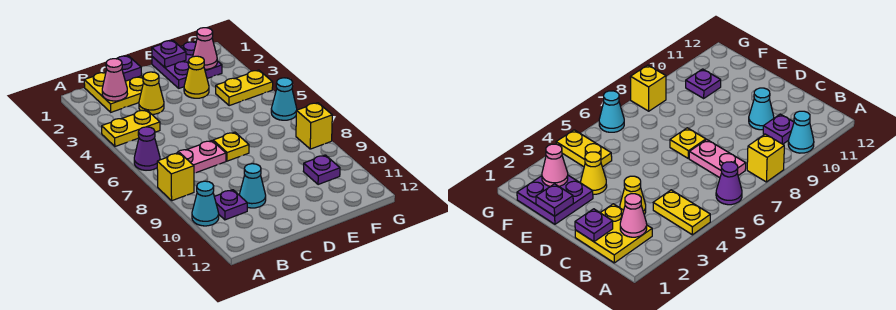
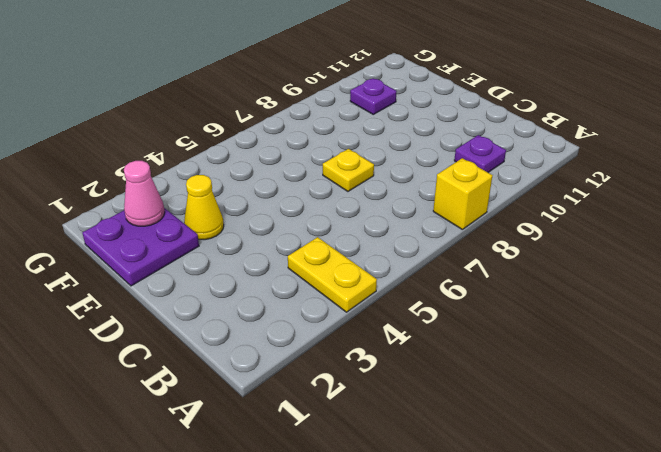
none -> purple 1x1 cone [134,127,160,170]
none -> cyan 1x1 cone [192,181,219,226]
none -> yellow 2x2 plate [84,72,144,112]

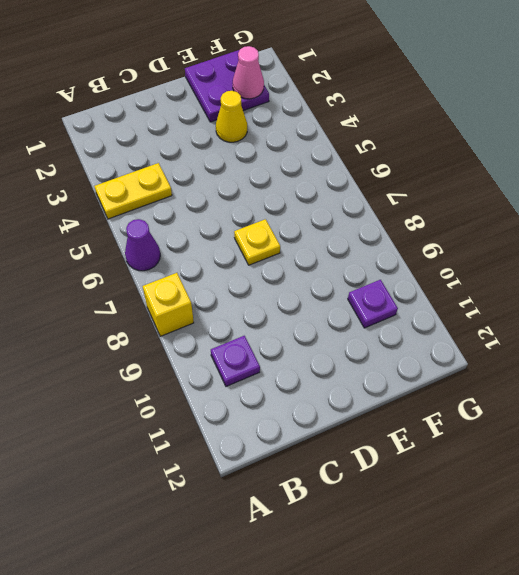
none -> cyan 1x1 cone [192,181,219,226]
none -> yellow 2x2 plate [84,72,144,112]
none -> pink 1x2 plate [176,141,226,173]

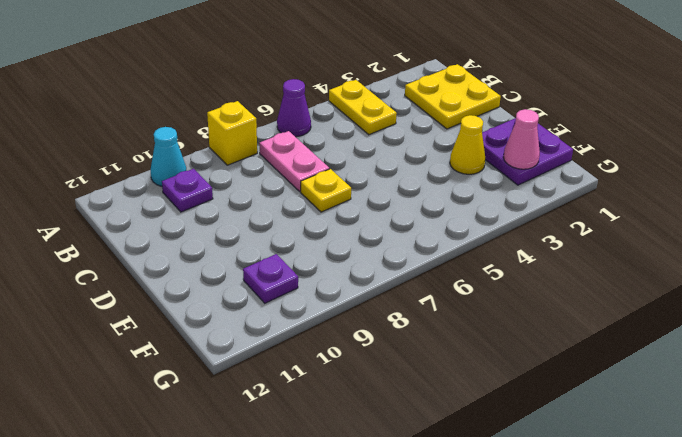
none -> yellow 1x1 cone [139,72,164,114]
none -> cyan 1x1 cone [239,164,266,208]
none -> yellow 1x2 plate [216,70,273,106]

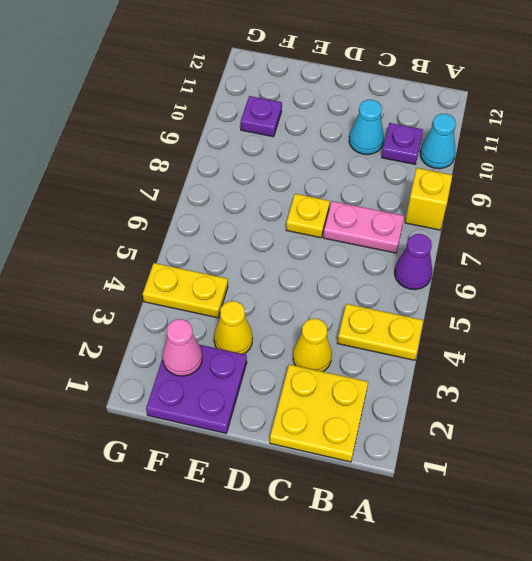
none -> cyan 1x1 cone [271,78,297,120]
none -> yellow 1x1 brick [296,103,332,149]
none -> pink 1x1 cone [102,59,127,101]

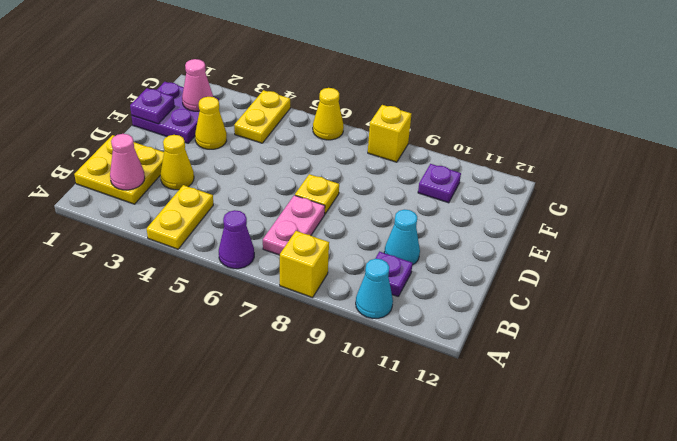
yellow 1x1 cone [313,88,344,140] -> cyan 1x1 cone [271,78,297,120]
none -> purple 1x1 plate [117,56,141,81]

